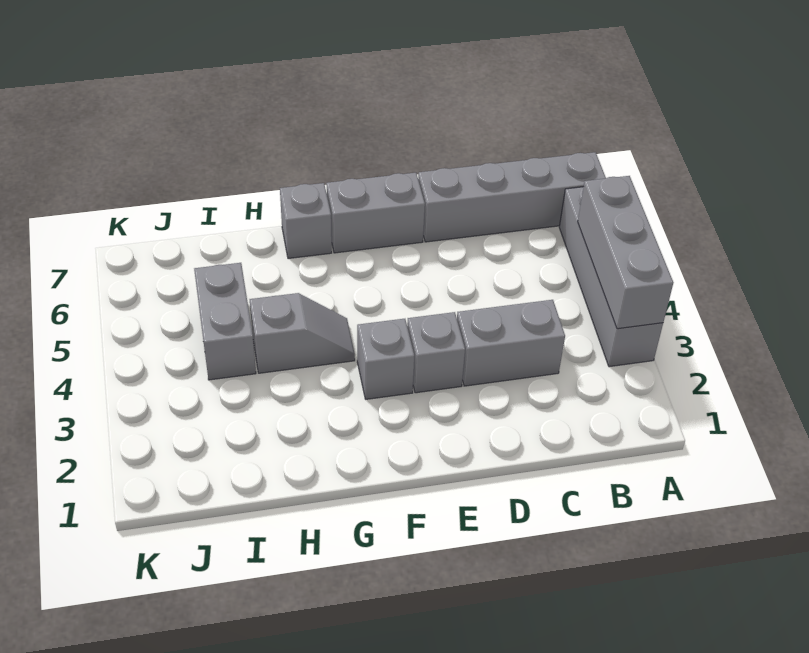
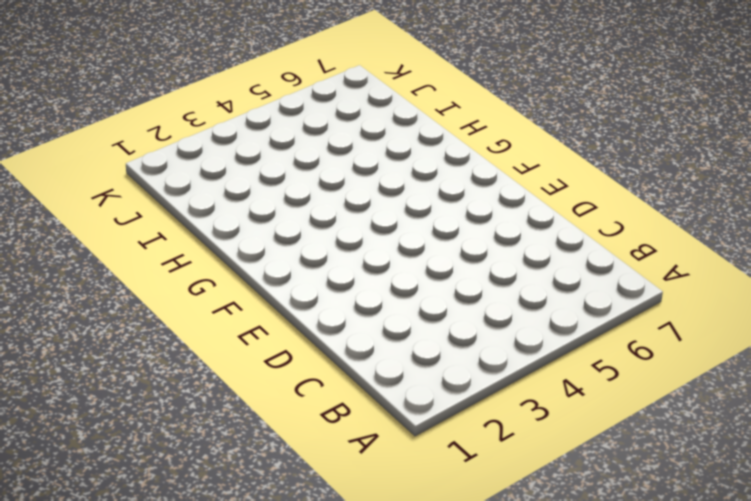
none -> grey 1x4 brick [559,187,663,367]
none -> grey 1x4 brick [418,152,606,242]

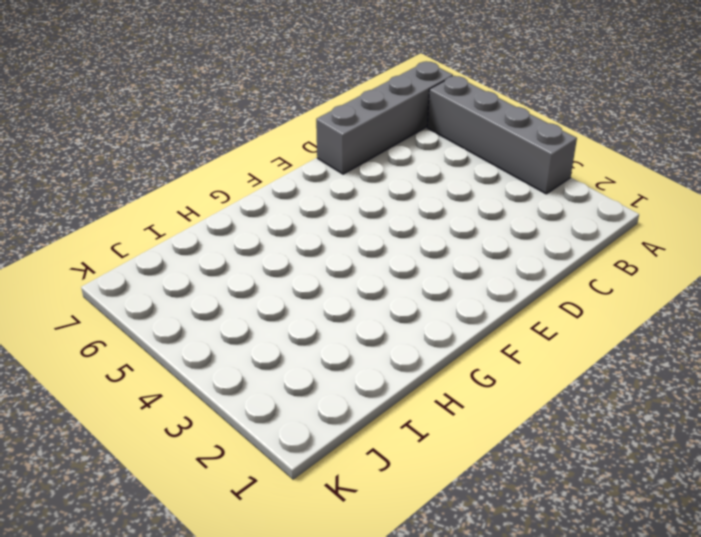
none -> grey 1x2 brick [457,300,565,386]
none -> grey 1x1 brick [407,312,465,393]

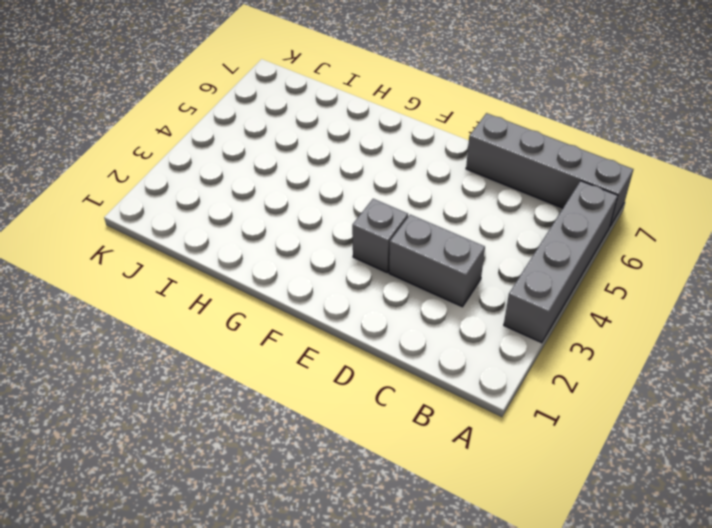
none -> grey 1x2 brick [326,173,425,253]
none -> grey 1x1 brick [357,319,414,399]

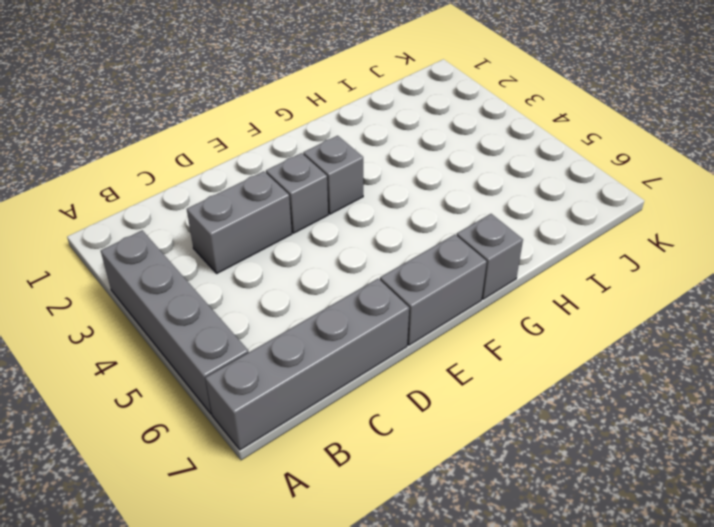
none -> grey 1x2 slope [250,293,355,373]
none -> grey 1x2 brick [194,263,256,380]

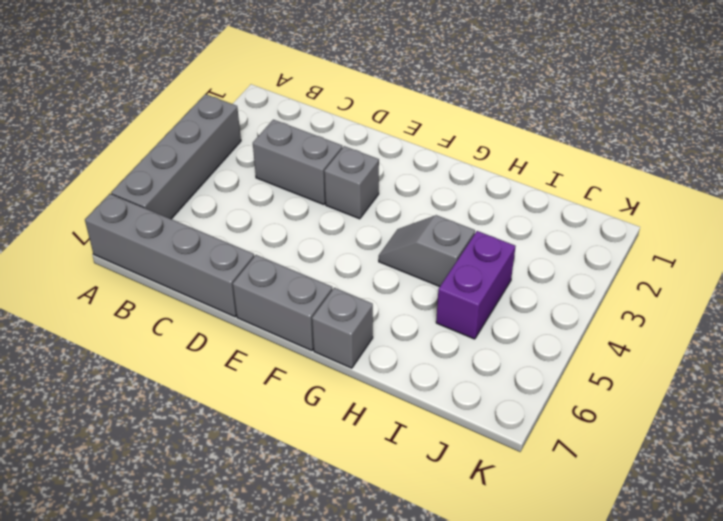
purple 1x2 brick [436,231,516,339] -> grey 1x2 brick [194,263,256,380]
none -> grey 1x1 brick [357,319,414,399]
none -> grey 1x3 brick [578,176,673,329]

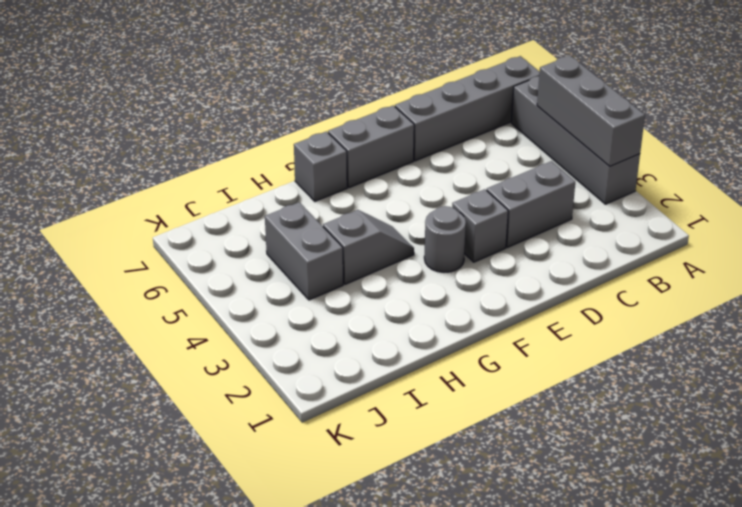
grey 1x1 round brick [424,206,466,272] -> grey 1x1 brick [357,319,414,399]

